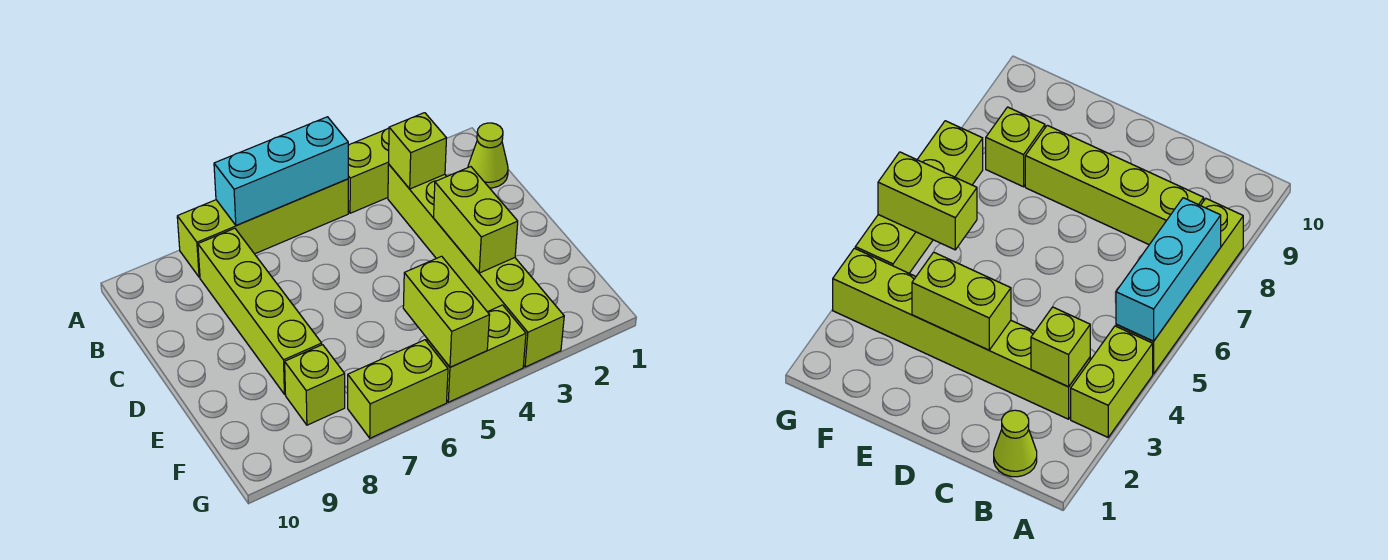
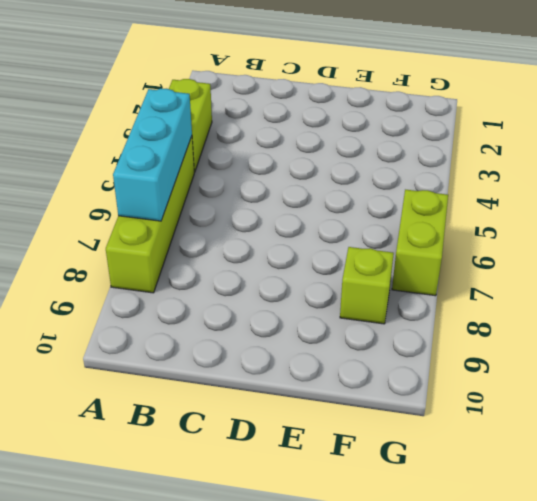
none -> lime 1x1 cone [468,123,508,188]
none -> lime 1x6 brick [388,164,564,367]
none -> lime 1x4 brick [198,228,322,394]

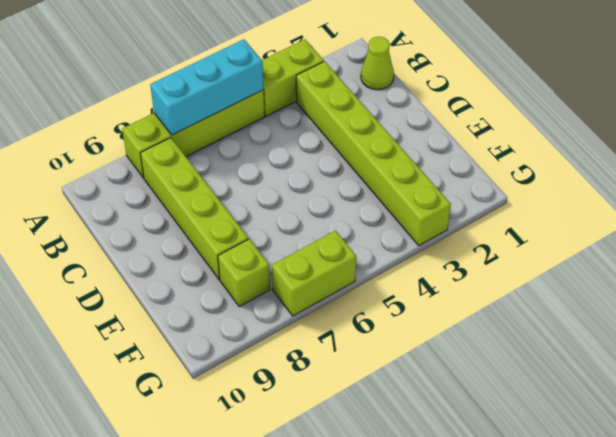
none -> lime 1x2 brick [427,305,526,402]
none -> lime 1x1 brick [389,113,446,189]
none -> lime 1x2 brick [434,167,518,273]

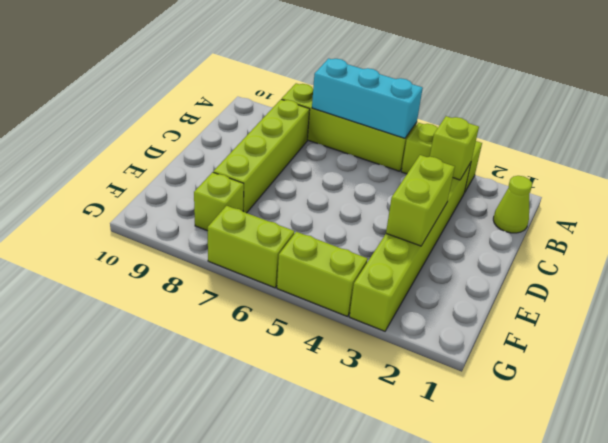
none -> lime 1x2 brick [403,256,490,367]

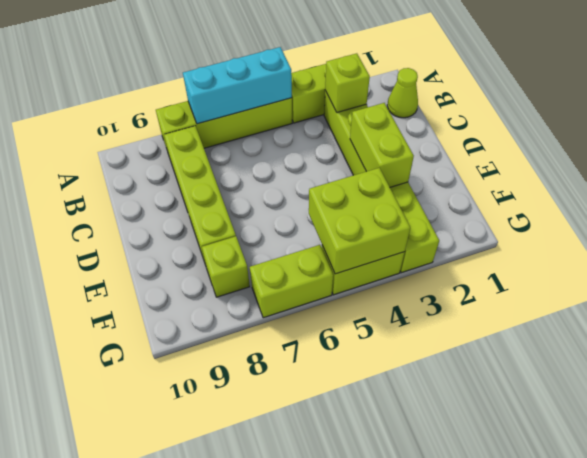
lime 2x2 brick [309,168,410,274] -> lime 1x2 brick [403,256,490,367]

